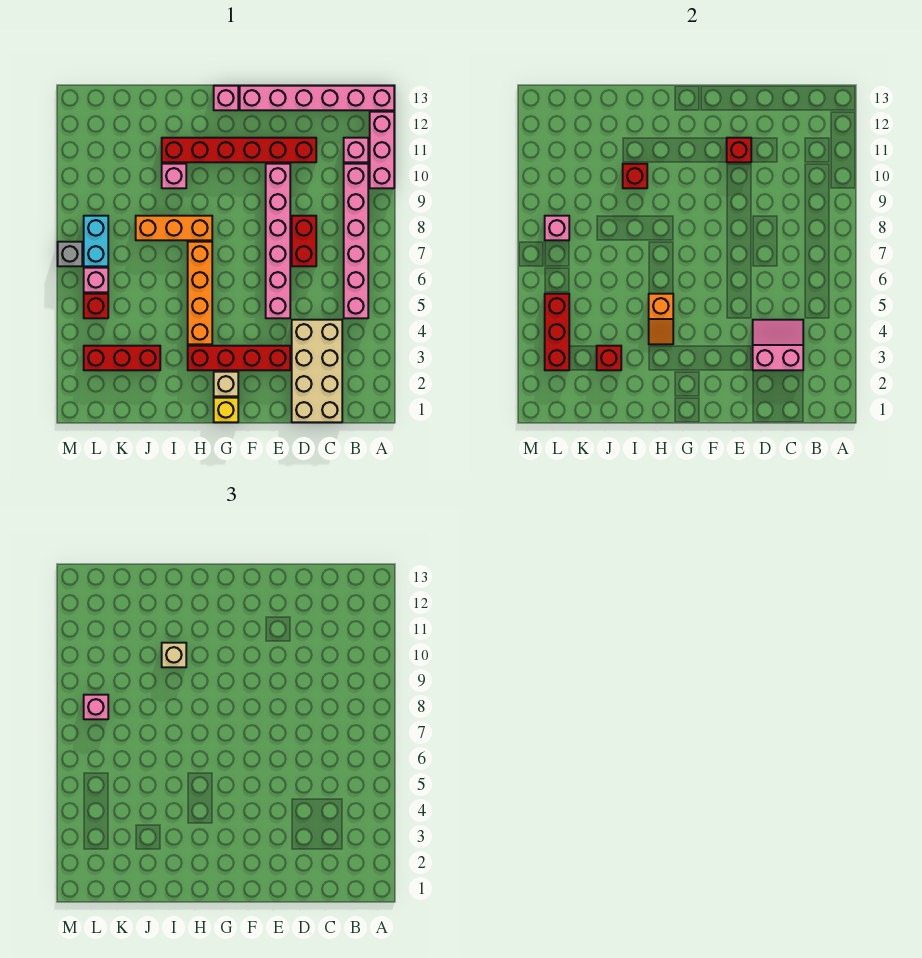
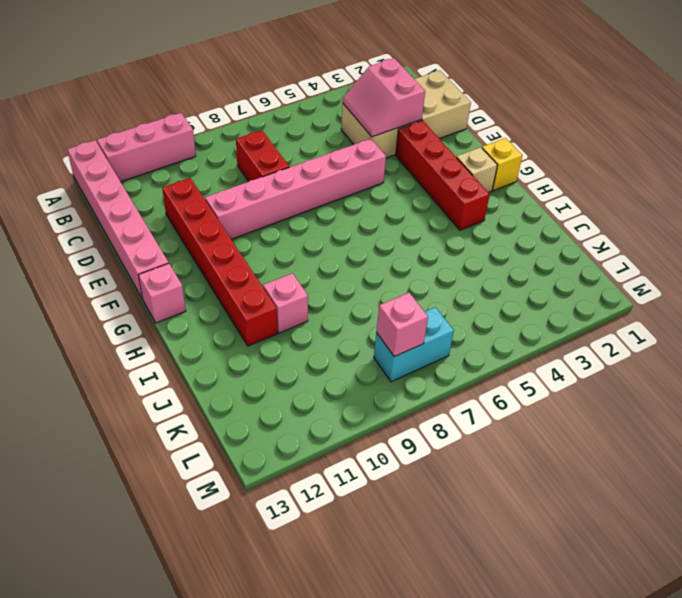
red 1x2 brick [236,130,289,181] -> red 1x2 brick turned to [292,216,316,266]
none -> pink 1x6 brick [344,164,368,318]
none -> pink 1x1 brick [344,138,368,162]
none -> orange 1x4 brick [188,242,212,344]

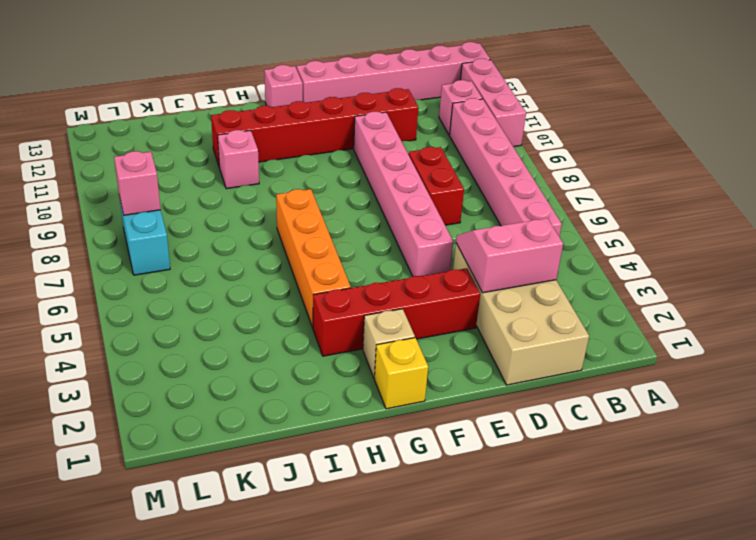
none -> orange 1x3 brick [136,216,212,240]
none -> red 1x3 brick [84,346,160,370]
none -> red 1x1 brick [84,294,108,318]

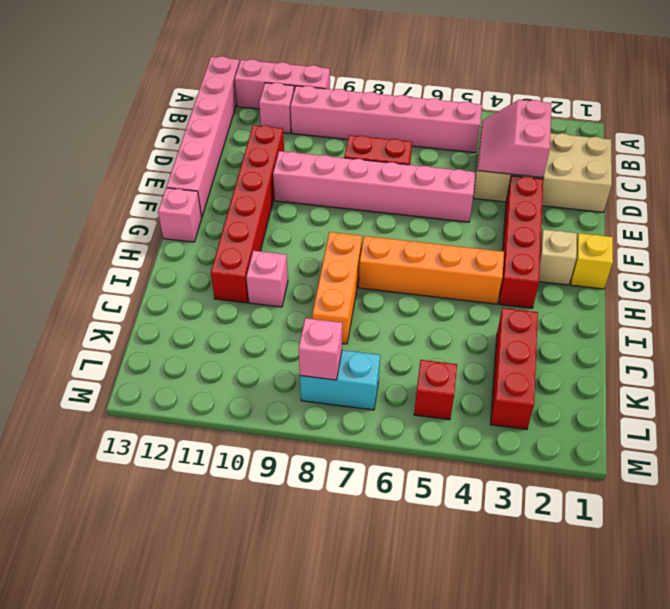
none -> pink 1x1 brick [84,268,108,292]
none -> grey 1x1 brick [58,242,82,266]
none -> red 1x1 brick [727,138,751,162]

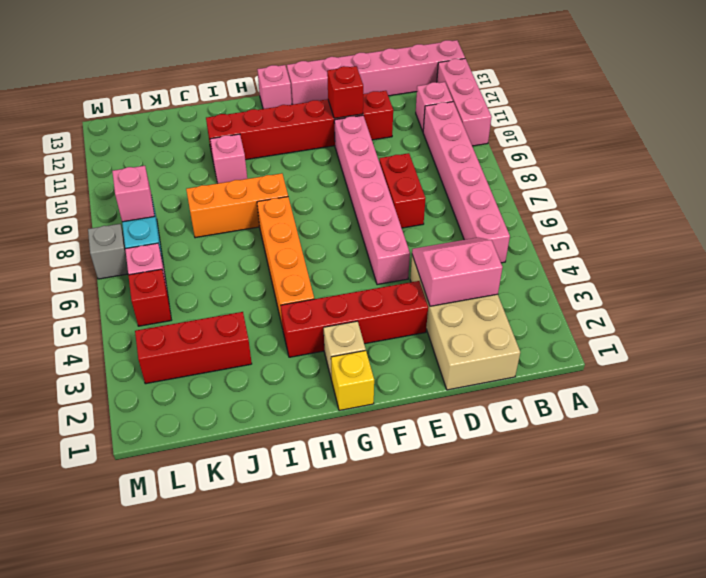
none -> orange 1x2 slope [649,294,673,344]
none -> red 1x1 brick [623,164,647,188]
none -> red 1x1 brick [597,346,621,370]

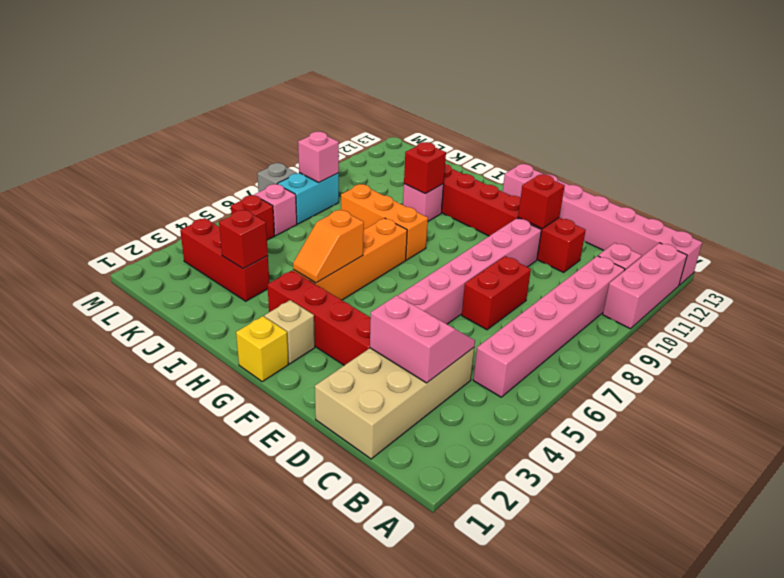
none -> red 1x3 brick [545,294,569,370]
none -> tan 1x1 brick [162,643,186,667]
none -> pink 1x1 brick [84,695,108,719]

